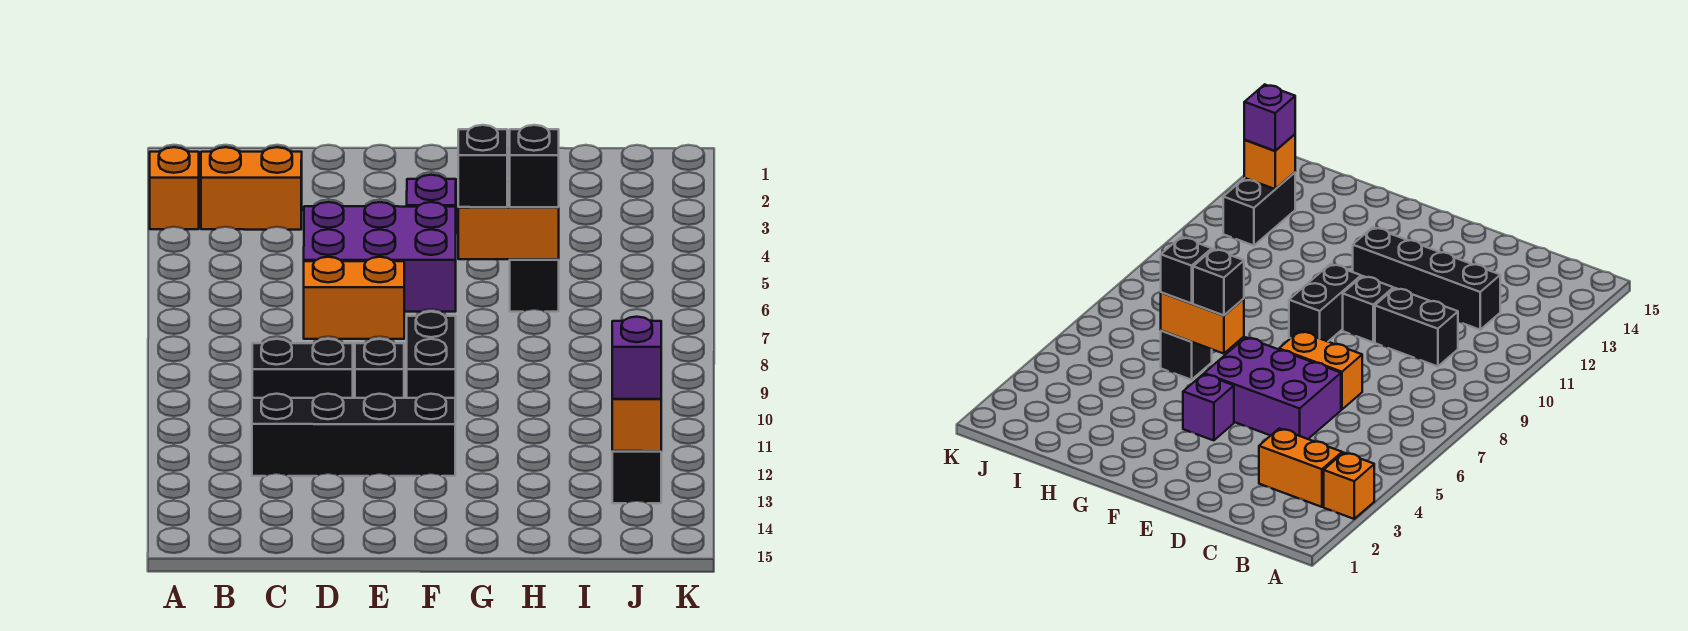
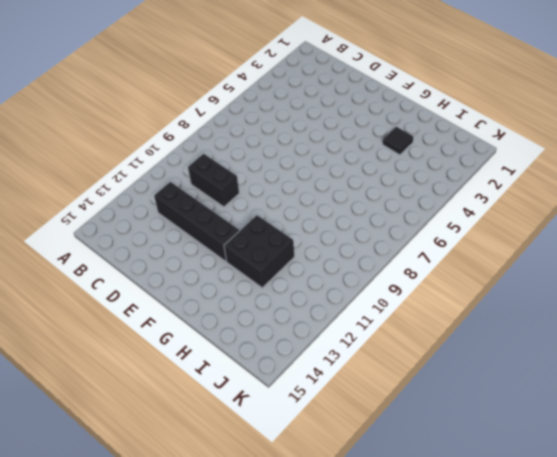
black 2x2 brick [224,215,294,288] -> none
black 1x1 tile [383,127,413,155] -> none
none -> orange 1x1 brick [150,147,199,229]
none -> orange 1x2 brick [201,147,302,230]
none -> purple 2x3 brick [304,202,456,312]

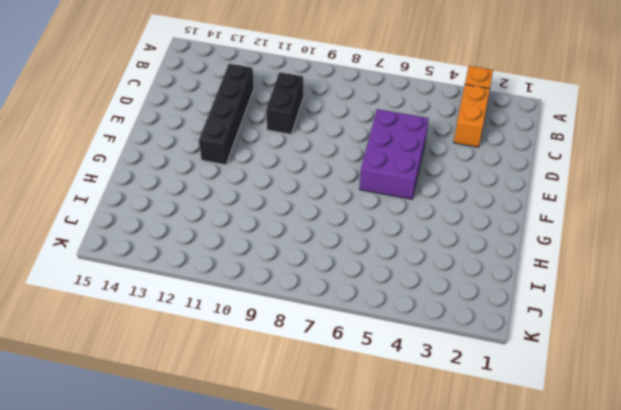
none -> orange 1x2 brick [304,257,404,339]
none -> black 1x1 brick [355,339,404,398]
none -> purple 1x1 brick [407,175,456,207]

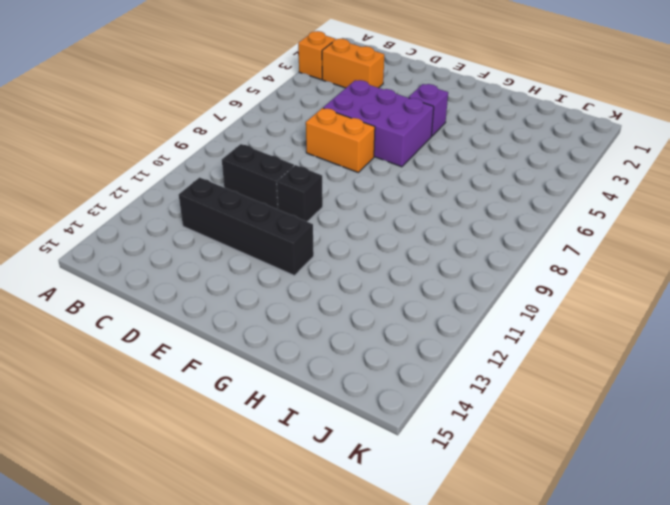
none -> black 1x2 brick [407,312,456,421]
none -> black 1x1 brick [510,259,559,312]
none -> black 1x2 brick [612,451,661,503]

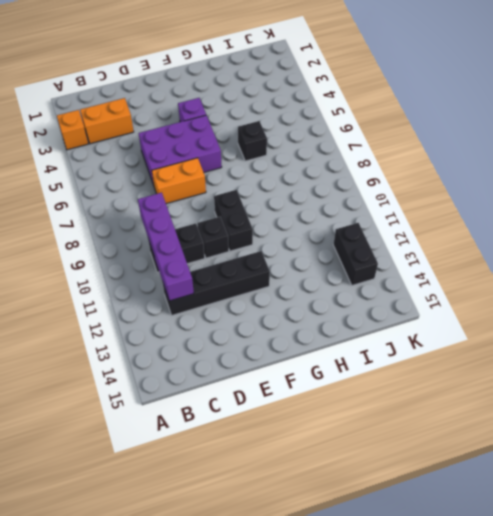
purple 1x4 brick [138,193,194,301] -> none
none -> orange 1x2 brick [458,182,559,259]
none -> orange 1x1 brick [612,399,661,451]
none -> black 1x1 brick [458,125,507,207]

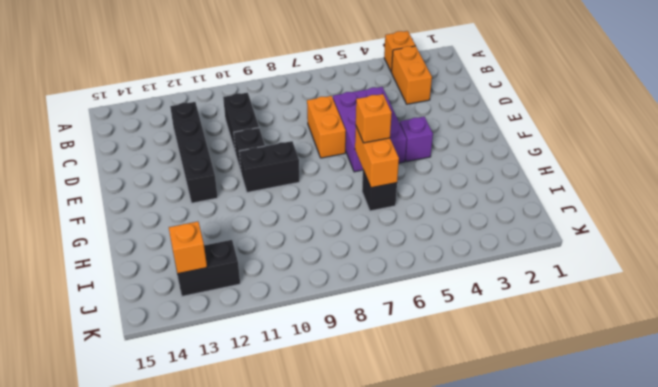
orange 1x1 brick [356,94,392,143] -> black 1x1 brick [458,125,507,207]
none -> black 1x1 brick [510,125,559,207]
none -> purple 1x1 brick [612,317,661,399]

